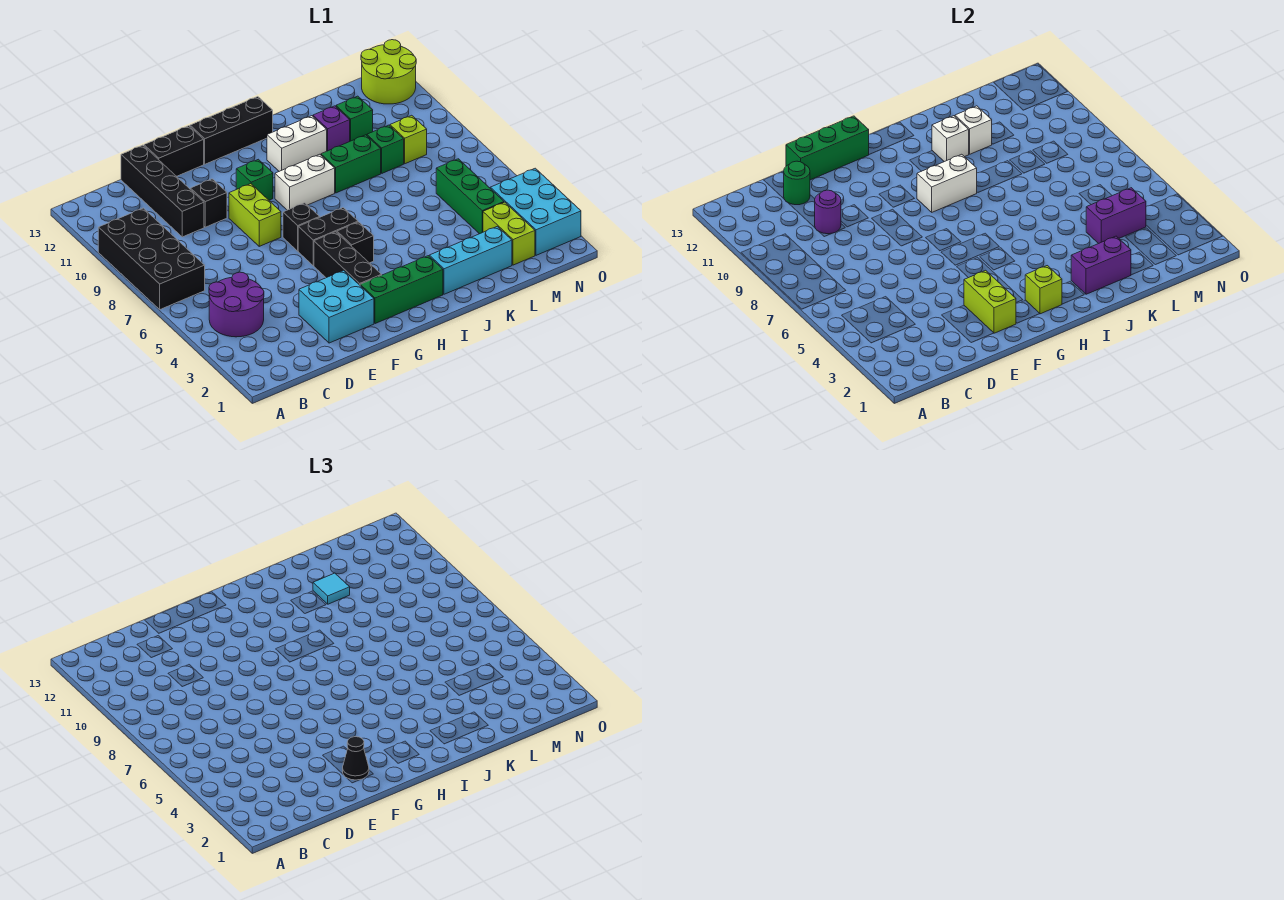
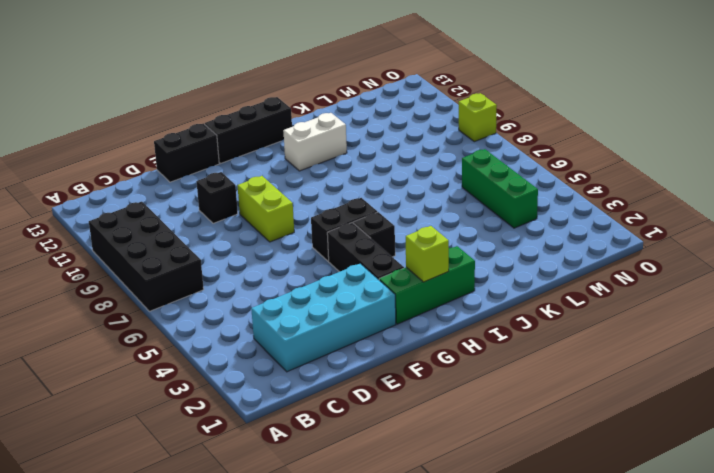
cyan 2x4 brick [251,263,396,372] -> cyan 2x2 brick [299,270,374,343]
lime 1x1 brick [459,93,497,142] -> lime 1x1 brick moved to [390,115,427,164]
none -> purple 2x2 round brick [209,272,264,337]
none -> black 1x4 brick [121,145,204,237]
none -> black 1x1 brick [283,203,320,251]
none -> green 1x1 brick [236,159,273,200]

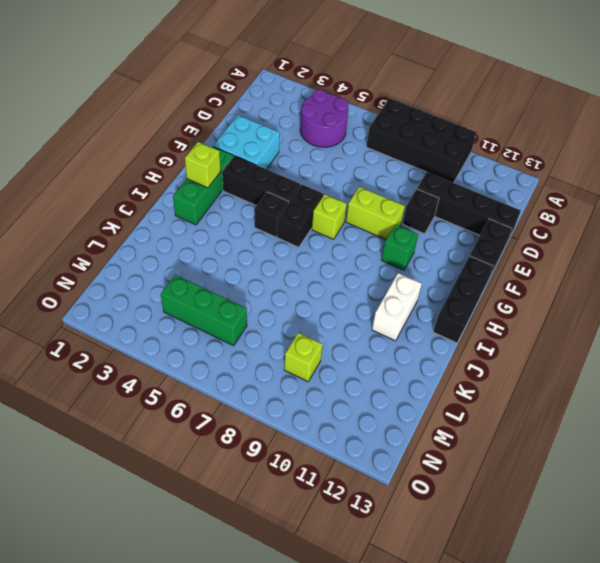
lime 1x1 brick [312,194,347,239] -> black 1x1 brick [283,203,320,251]
none -> white 1x2 brick [275,154,335,210]
none -> cyan 1x3 brick [429,227,512,294]
none -> green 1x2 brick [321,135,381,193]
none -> purple 1x1 brick [313,106,350,151]

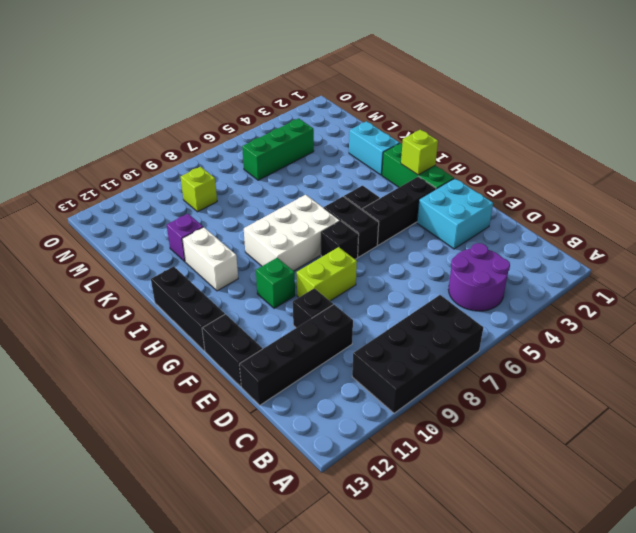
white 2x3 brick [244,195,340,271] -> white 1x2 brick [275,154,335,210]
cyan 1x2 brick [349,121,399,175] -> cyan 1x3 brick [429,227,512,294]
none -> green 1x2 brick [321,135,381,193]
none -> green 1x1 brick [367,125,404,173]
none -> green 1x1 brick [336,96,373,141]
none -> lime 1x2 brick [483,202,535,265]

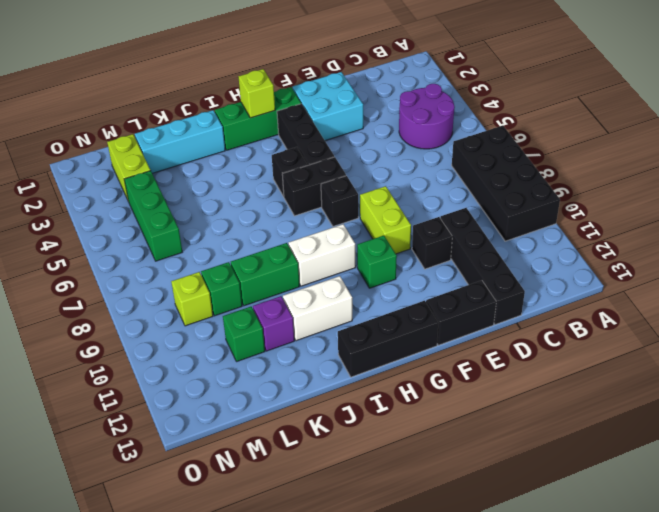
none -> cyan 2x3 brick [490,168,581,255]
none -> lime 2x2 round brick [361,40,416,104]
none -> purple 1x1 round brick [815,190,841,234]
none -> green 1x1 round brick [784,161,810,205]

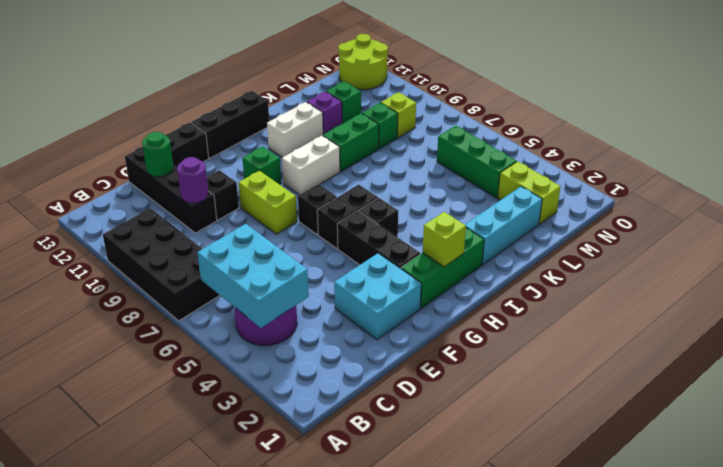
cyan 2x3 brick [197,224,309,328] -> cyan 2x3 brick moved to [490,168,581,255]
none -> green 1x3 brick [786,116,869,180]
none -> lime 1x2 brick [964,270,1016,333]
none -> white 1x2 brick [917,154,977,212]
none -> purple 1x2 brick [1071,236,1131,294]

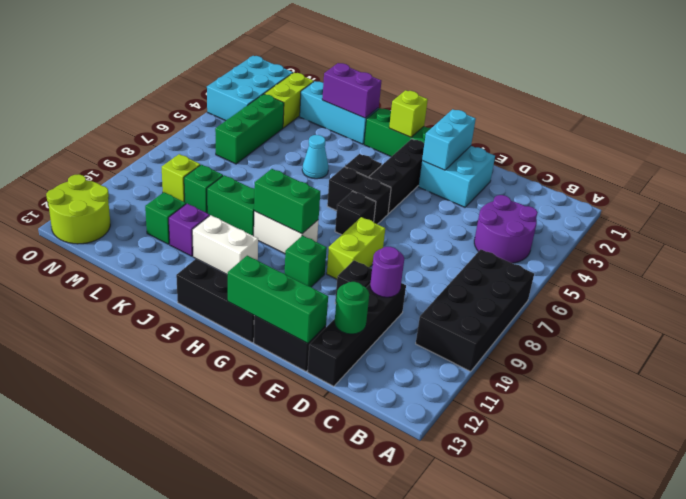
cyan 1x2 brick [422,109,476,170] -> lime 1x2 brick [964,270,1016,333]
green 1x2 brick [254,169,320,234] -> white 1x2 brick [917,154,977,212]
cyan 1x1 cone [302,135,328,179] -> none
none -> white 1x1 brick [932,116,969,162]
none -> white 1x1 brick [955,106,992,154]
none -> purple 1x2 brick [1086,188,1146,244]
none -> black 1x1 cone [343,737,369,780]

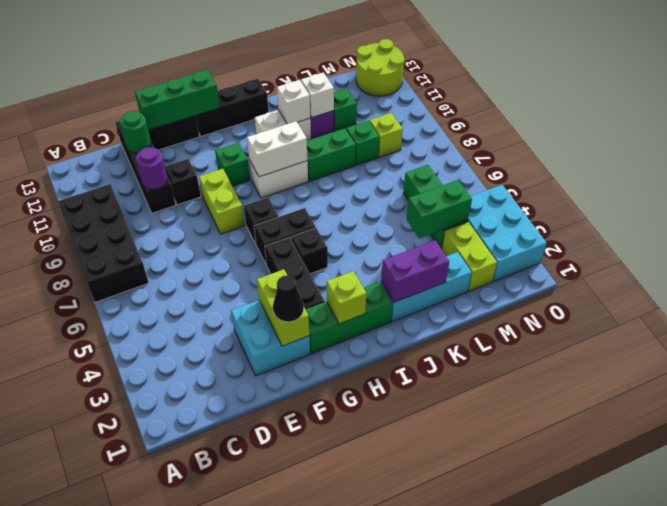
green 1x2 brick [406,180,472,239] -> purple 1x2 brick [1086,188,1146,244]
none -> purple 2x2 round brick [209,272,264,337]
none -> cyan 1x1 tile [313,573,350,604]

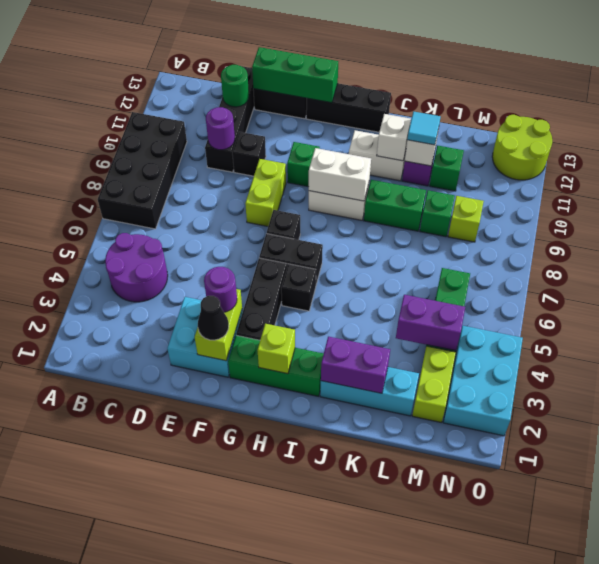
purple 1x1 round brick [204,267,237,312] -> none

